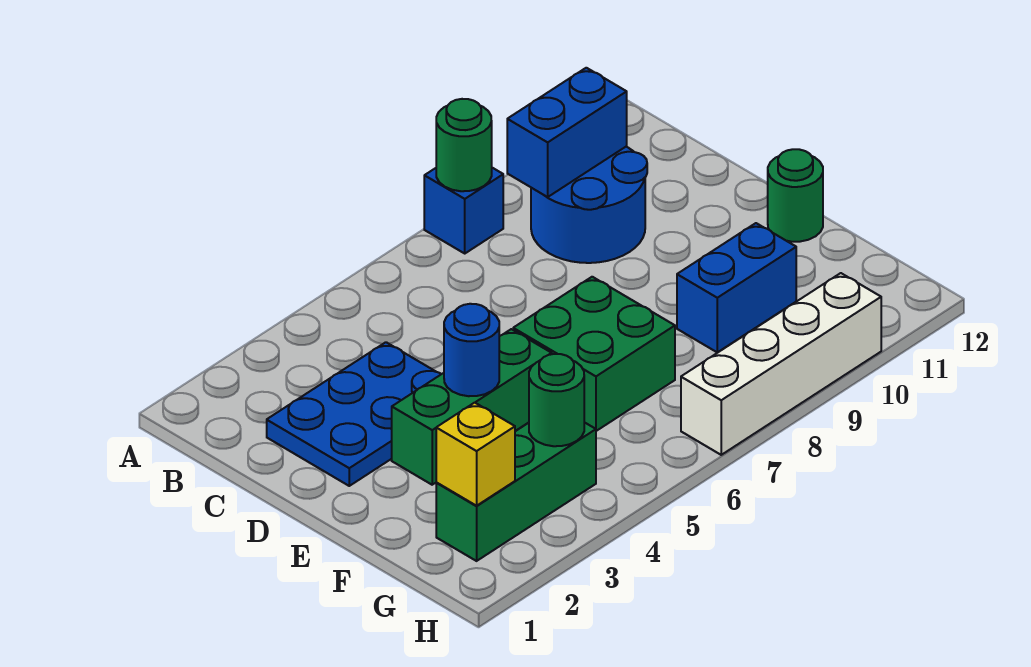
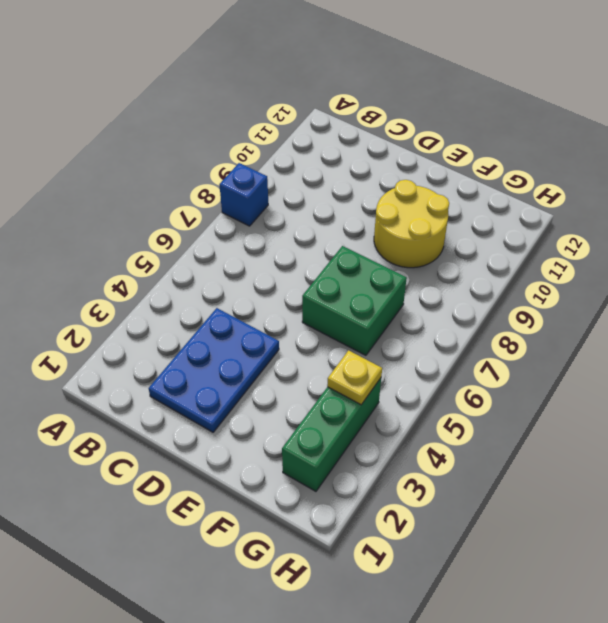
yellow 2x2 round brick [374,180,449,268] -> blue 1x2 brick [677,223,796,353]
yellow 1x1 plate [327,350,382,405] -> green 1x1 round brick [529,354,584,446]
none -> blue 2x2 round brick [531,146,647,263]
none -> green 1x3 brick [392,329,552,485]
none -> green 1x1 round brick [768,149,823,242]

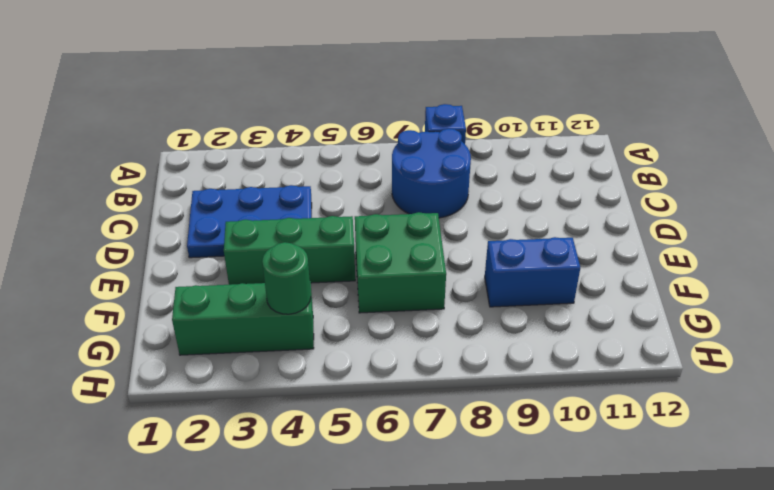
blue 2x2 round brick [392,129,471,218] -> blue 2x2 round brick moved to [531,146,647,263]
none -> green 1x1 round brick [768,149,823,242]
none -> white 1x4 brick [681,273,881,455]
none -> green 1x1 round brick [436,99,492,191]

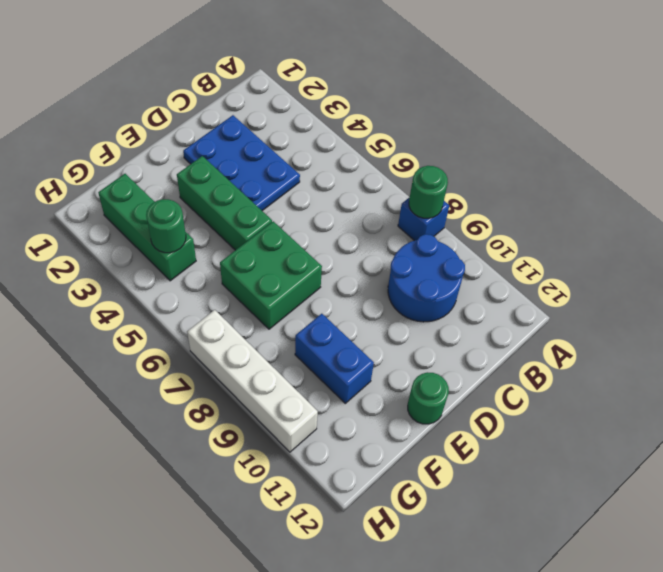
none -> blue 1x2 brick [507,68,627,197]
none -> blue 1x1 round brick [444,304,499,396]
none -> yellow 1x1 brick [436,403,515,506]

